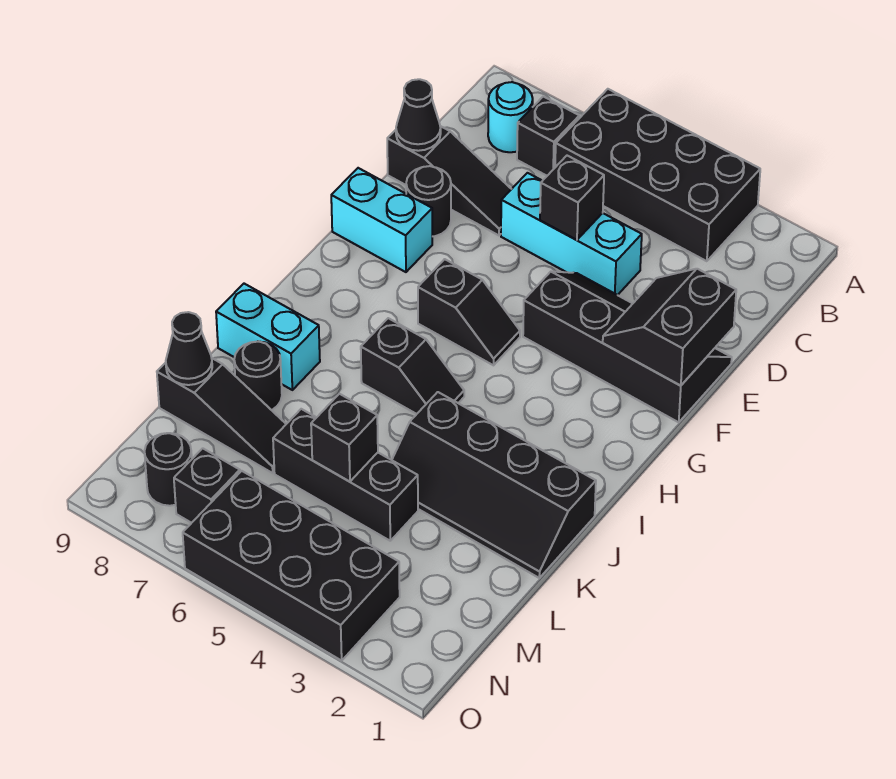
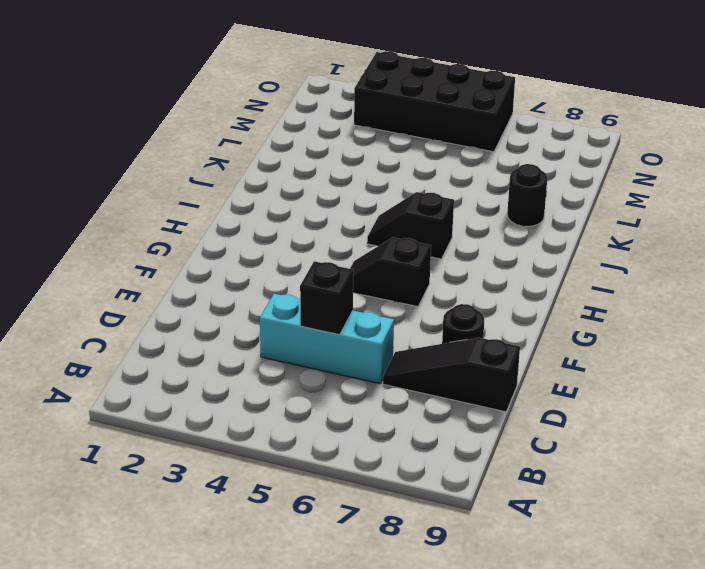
none -> black 2x4 brick [555,89,760,261]
none -> black 1x1 brick [517,96,579,176]
none -> cyan 1x1 round brick [488,82,533,152]

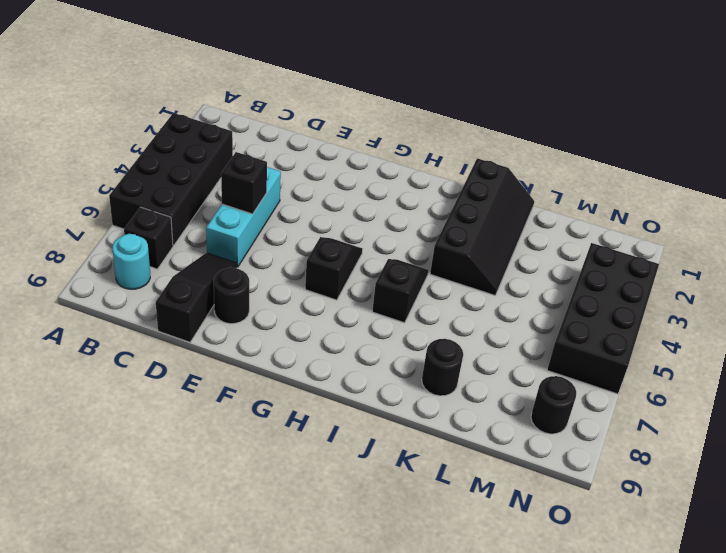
none -> black 2x4 slope [523,271,732,422]
none -> cyan 1x2 brick [331,168,432,272]
none -> cyan 1x2 brick [216,284,320,390]

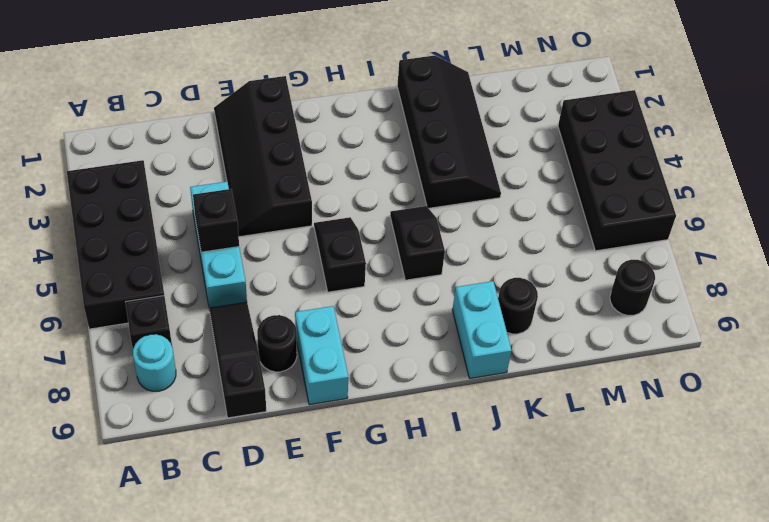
none -> black 1x3 brick [273,409,418,541]
none -> black 1x3 slope [157,358,286,473]
none -> black 1x1 brick [174,448,240,523]

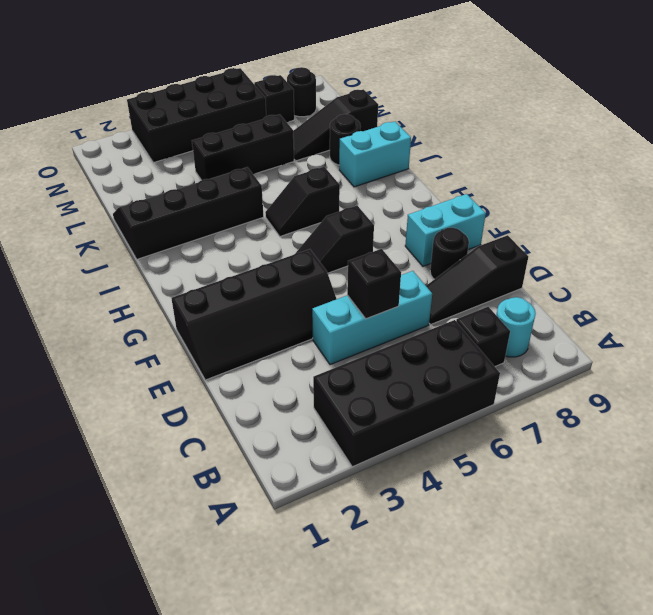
none -> black 1x1 cone [396,79,441,151]
none -> black 2x2 slope [603,269,736,386]
none -> black 1x1 brick [311,394,378,482]

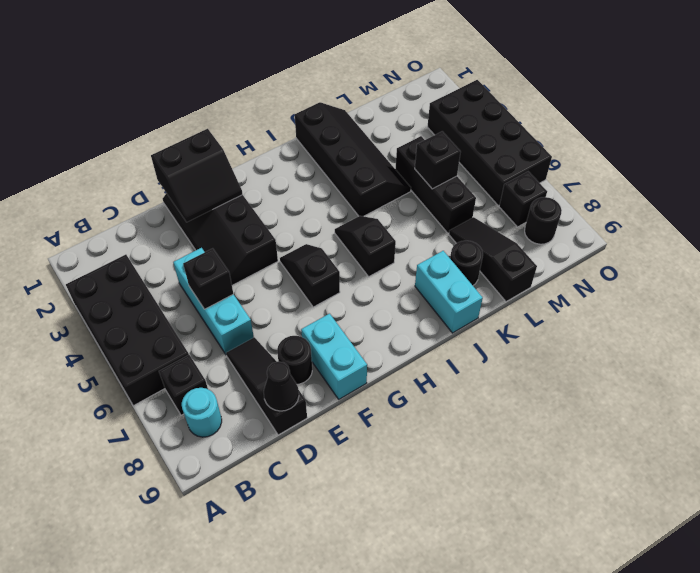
none -> black 1x1 cone [166,312,212,385]

